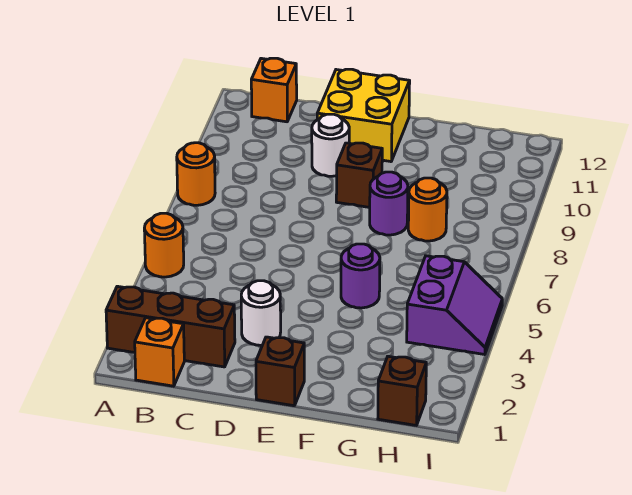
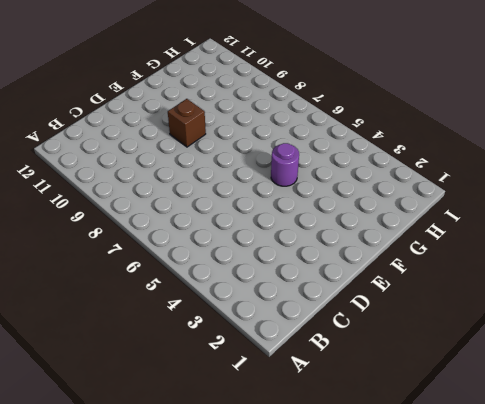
none -> brown 1x3 brick [106,286,235,367]
none -> orange 1x1 round brick [144,213,184,277]
none -> orange 1x1 round brick [177,143,215,205]

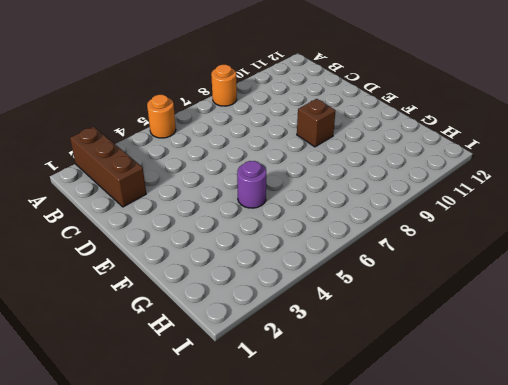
none -> orange 1x1 brick [135,318,184,386]
none -> orange 1x1 brick [251,58,297,122]
none -> white 1x1 round brick [241,281,281,345]

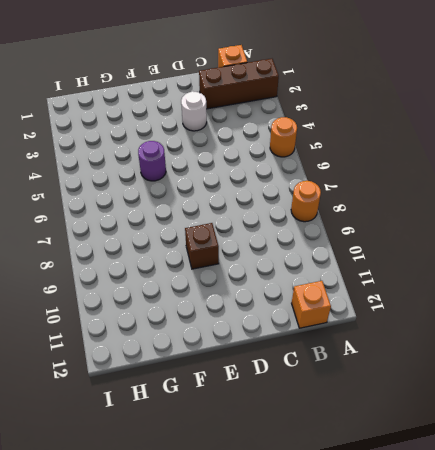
none -> white 1x1 round brick [312,114,349,176]
none -> yellow 2x2 brick [317,69,410,162]
none -> brown 1x1 brick [256,337,304,406]

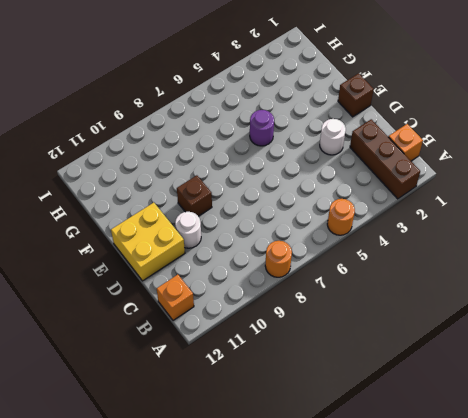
none -> purple 1x1 round brick [370,172,408,235]
none -> orange 1x1 round brick [408,178,447,241]
none -> brown 1x1 brick [378,356,426,425]

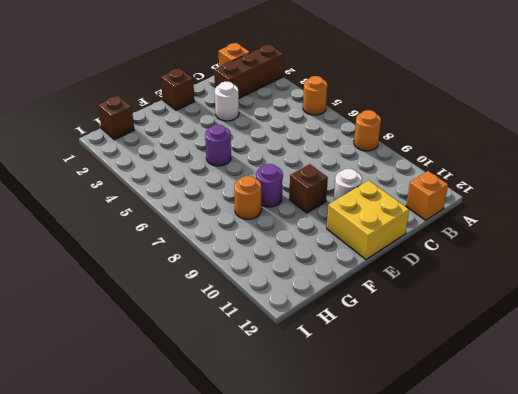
none -> purple 2x2 slope [407,256,502,355]

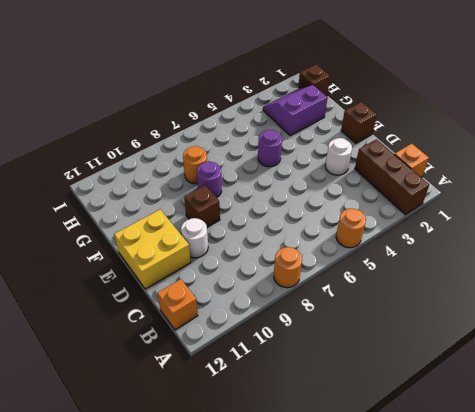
purple 2x2 slope [263,85,327,136] -> purple 2x2 slope moved to [407,256,502,355]

